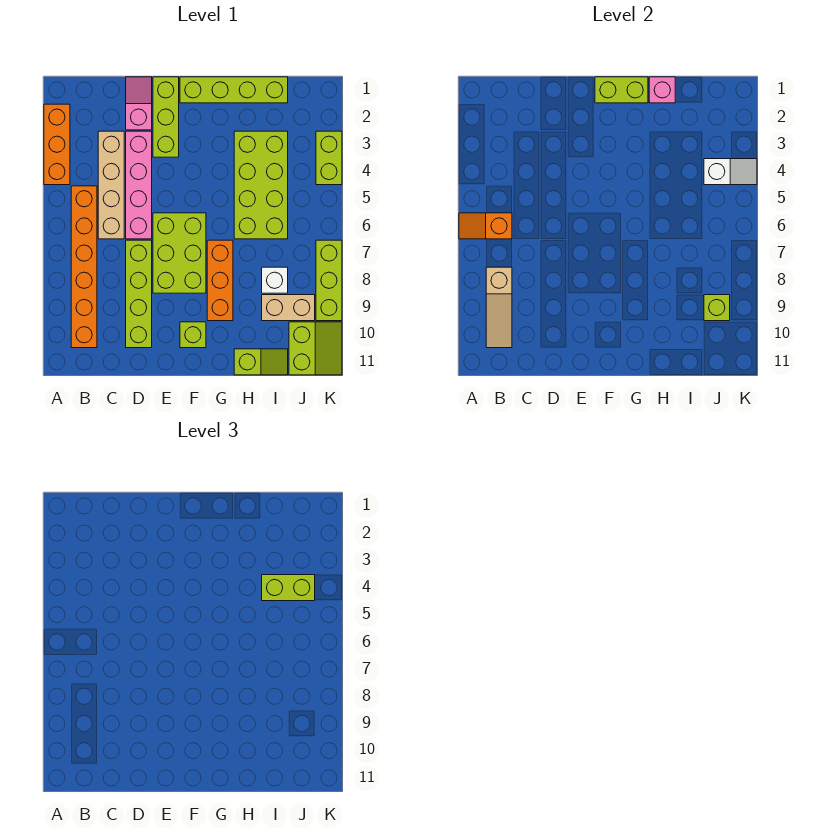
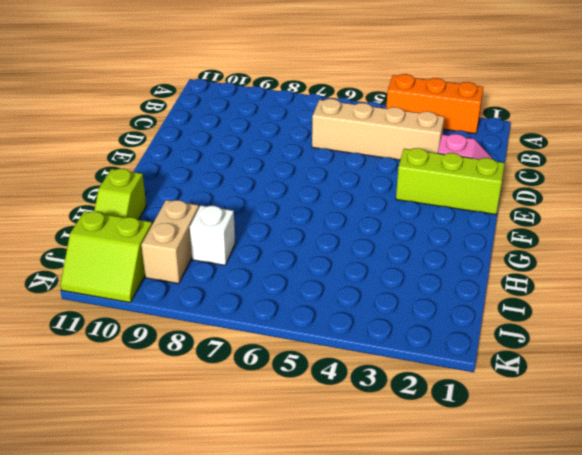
none -> orange 1x6 brick [71,186,97,348]
none -> pink 1x4 brick [126,131,152,239]
none -> lime 1x4 brick [126,240,152,348]

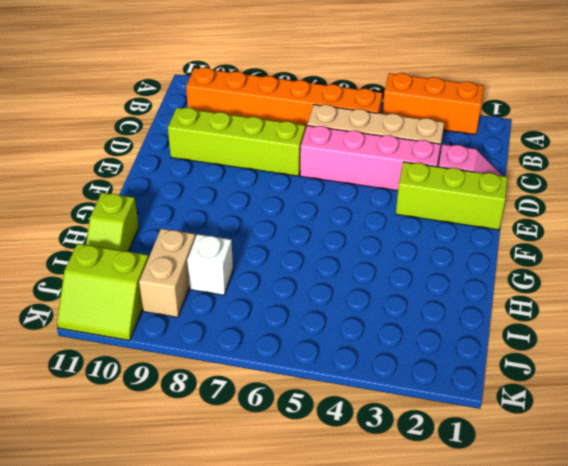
none -> lime 2x3 brick [153,213,206,293]
none -> lime 1x4 brick [180,77,288,103]
none -> lime 1x1 brick [180,322,206,348]

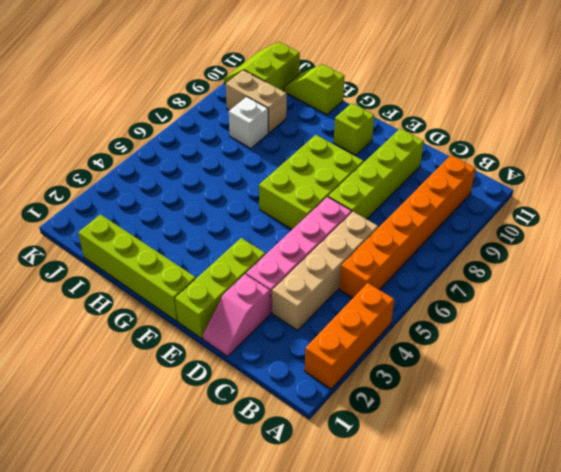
none -> orange 1x3 brick [207,240,233,321]
none -> lime 2x4 brick [234,131,288,239]
none -> lime 1x2 brick [316,131,342,185]

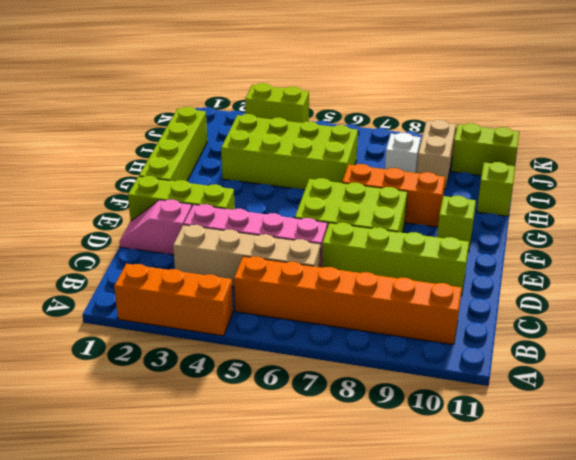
none -> lime 1x3 brick [316,240,342,321]
none -> orange 1x2 slope [459,213,512,239]
none -> tan 1x3 slope [486,267,512,348]

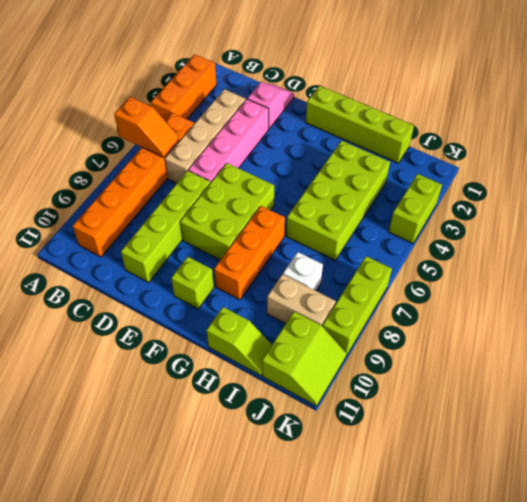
orange 1x2 slope [114,97,179,157] -> orange 1x2 slope turned to [459,213,512,239]
none -> lime 1x3 brick [153,77,179,157]
none -> tan 1x3 slope [486,267,512,348]
none -> lime 1x2 brick [595,77,648,103]

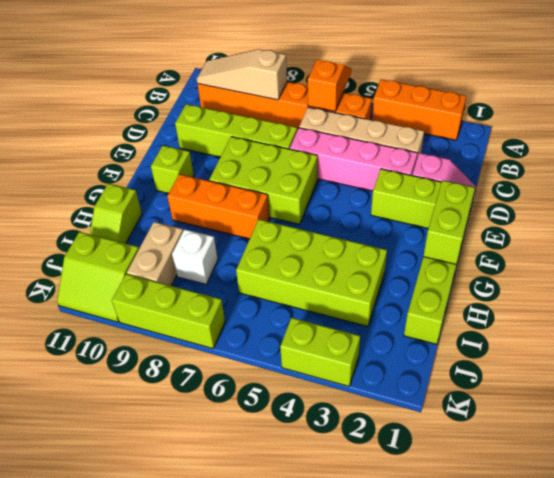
none -> pink 1x1 brick [649,77,675,103]
none -> white 1x2 slope [704,159,757,185]
none -> lime 1x1 brick [704,295,730,321]

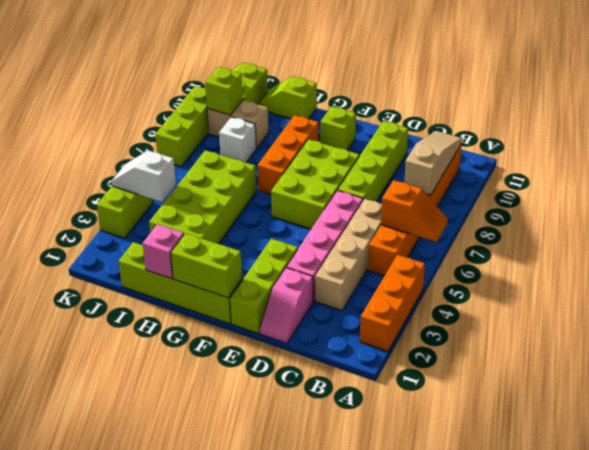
none -> lime 1x2 brick [262,575,315,601]

